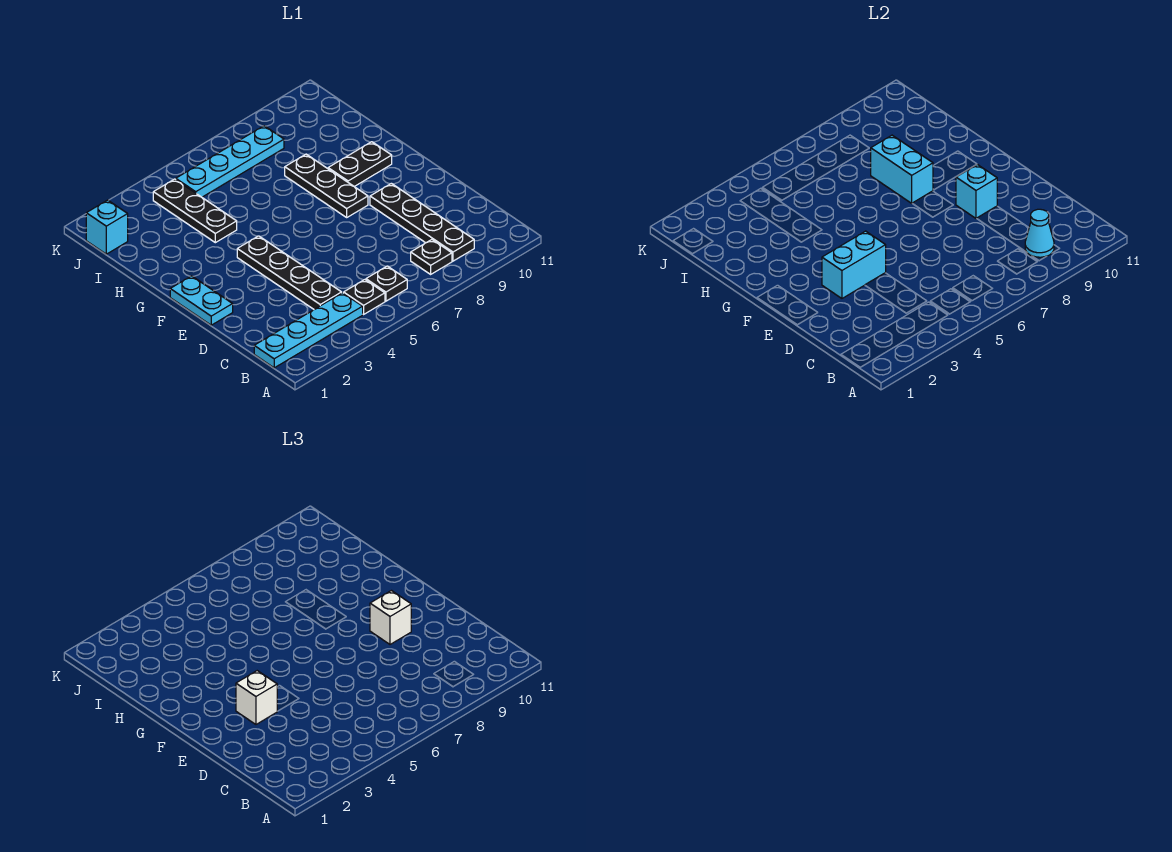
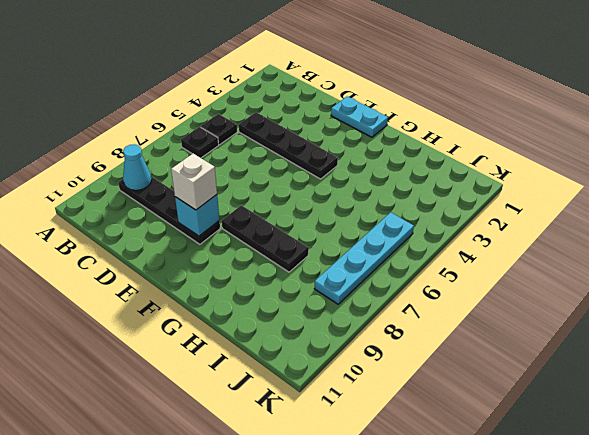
none -> cyan 1x4 plate [254,293,363,368]
none -> black 1x1 plate [411,240,452,274]
none -> black 1x2 plate [328,142,392,186]

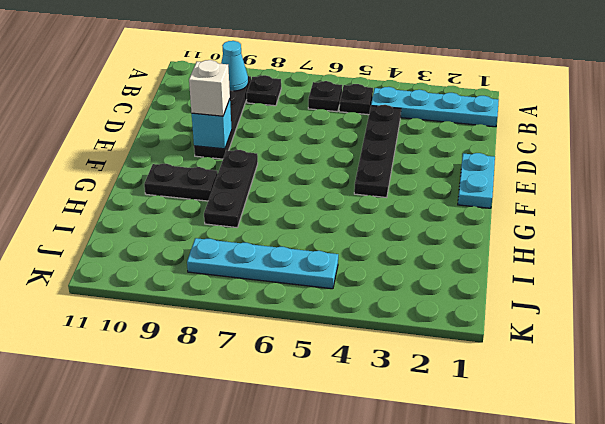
none -> black 1x3 plate [153,179,237,243]
none -> cyan 1x1 brick [86,200,128,254]
none -> cyan 1x2 brick [822,231,886,298]

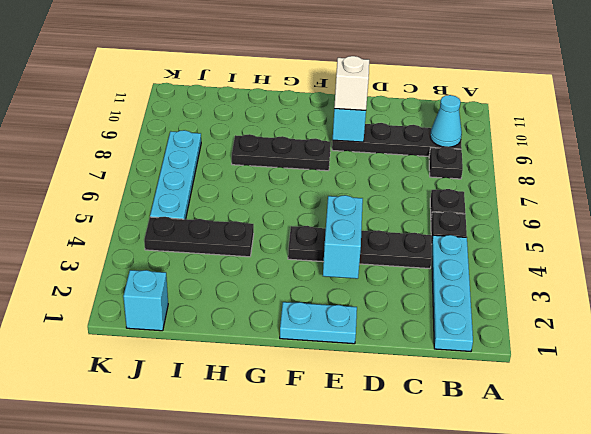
none -> black 1x2 plate [328,142,392,186]
none -> cyan 1x2 brick [871,135,933,203]
none -> white 1x1 brick [236,671,277,724]

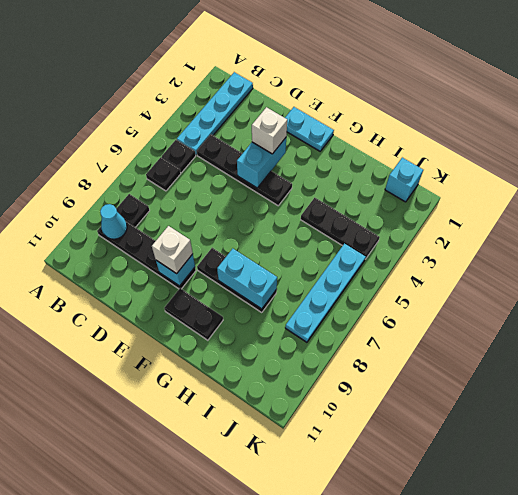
black 1x2 plate [164,288,223,340] -> black 1x2 plate turned to [328,142,392,186]

